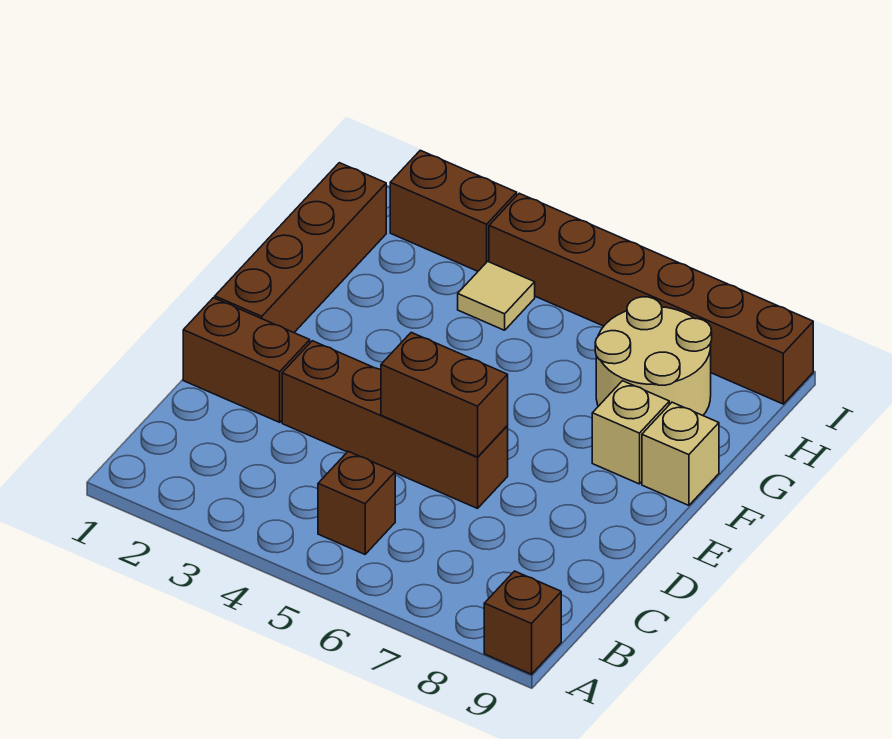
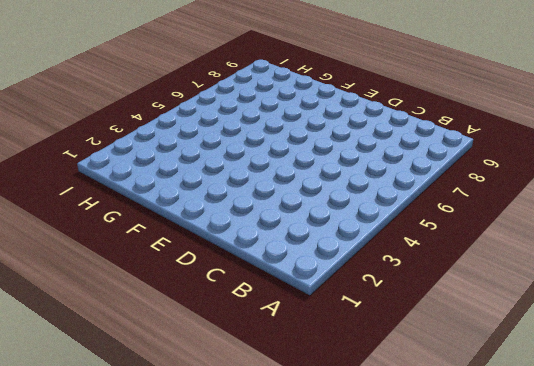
none -> brown 1x1 brick [484,571,561,674]
none -> brown 1x1 brick [318,451,395,554]
none -> brown 1x2 brick [183,298,310,422]

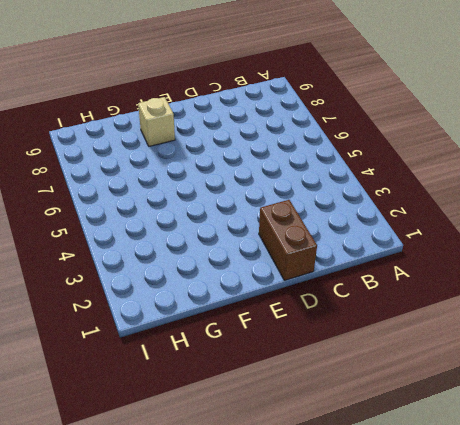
none -> brown 1x1 brick [484,571,561,674]
none -> brown 1x1 brick [318,451,395,554]
none -> brown 1x4 brick [282,341,508,508]

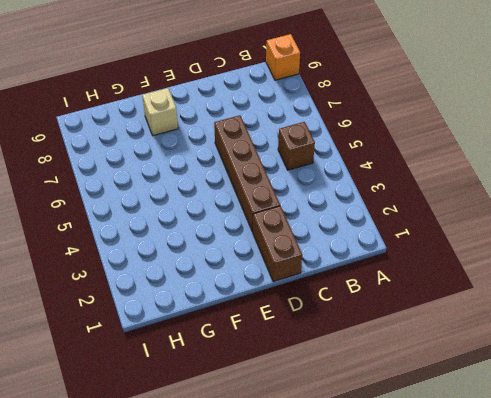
orange 1x1 brick [266,34,300,80] -> brown 1x1 brick [484,571,561,674]
none -> brown 1x4 brick [215,163,386,333]
none -> tan 1x1 brick [642,402,719,505]
none -> tan 2x2 round brick [595,297,712,415]

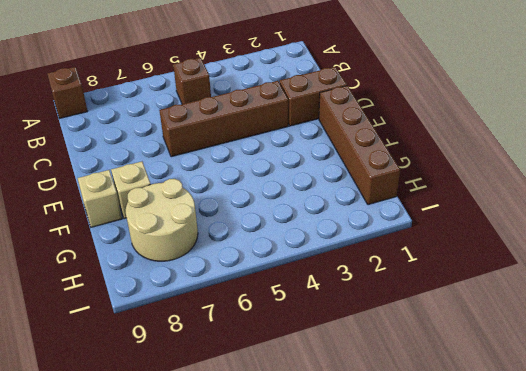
none -> tan 1x1 tile [458,261,535,330]
none -> brown 1x2 brick [390,150,517,271]
none -> brown 1x6 brick [489,193,813,404]

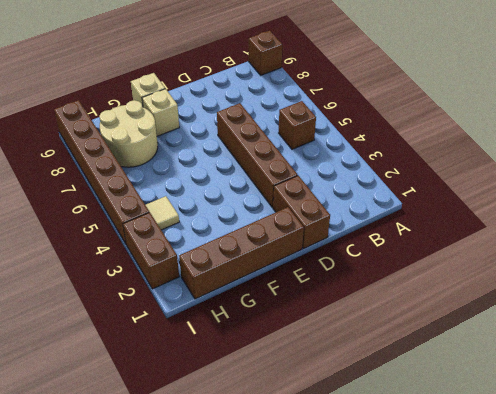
none -> brown 1x2 brick [381,332,508,457]

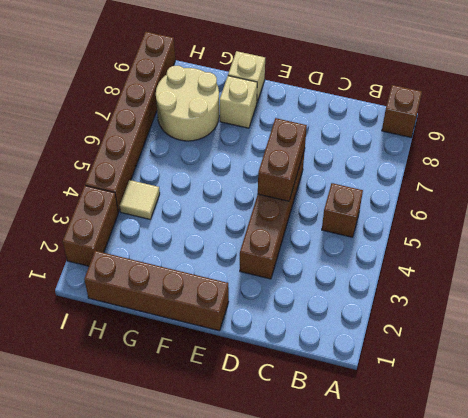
none -> brown 1x2 brick [183,298,310,422]

